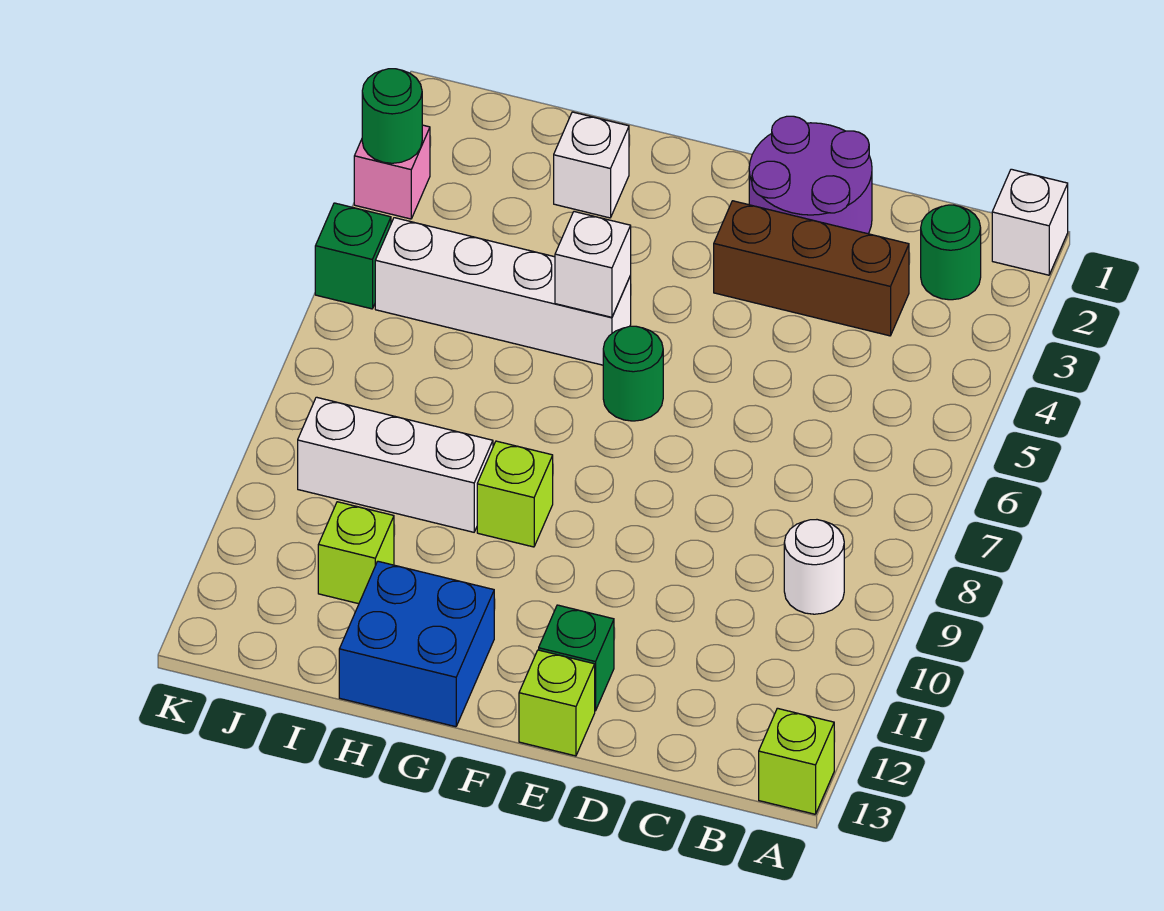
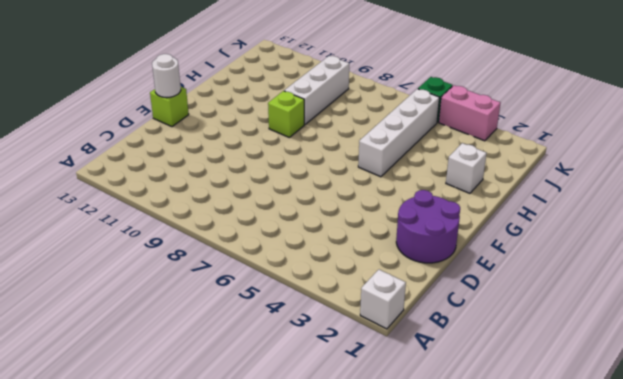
white 1x1 round brick [152,54,181,98] -> white 1x1 round brick moved to [784,520,844,614]
pink 1x2 brick [439,85,500,141] -> pink 1x1 brick [354,125,430,219]
none -> lime 1x1 brick [759,708,834,814]
none -> green 1x1 round brick [921,205,981,300]
none -> brown 1x3 brick [714,201,909,336]

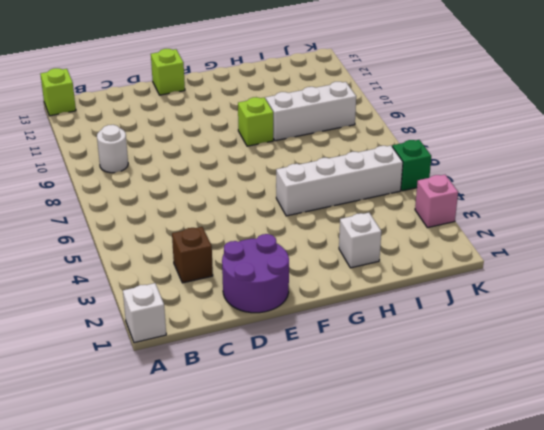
brown 1x1 brick [172,227,213,283] -> brown 1x3 brick [714,201,909,336]
none -> green 1x1 round brick [921,205,981,300]
none -> green 1x1 brick [539,605,614,711]
none -> green 1x1 round brick [603,326,663,421]

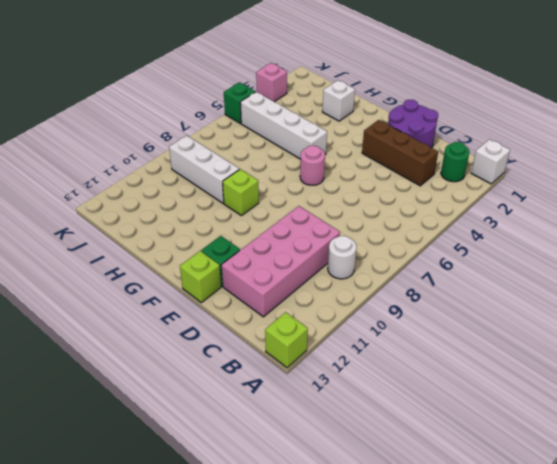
pink 2x4 brick [222,206,340,317] -> none
pink 1x1 round brick [300,146,325,185] -> green 1x1 round brick [603,326,663,421]
none -> blue 2x2 brick [339,561,494,727]
none -> lime 1x1 brick [318,502,394,604]
none -> white 1x1 brick [555,212,631,317]

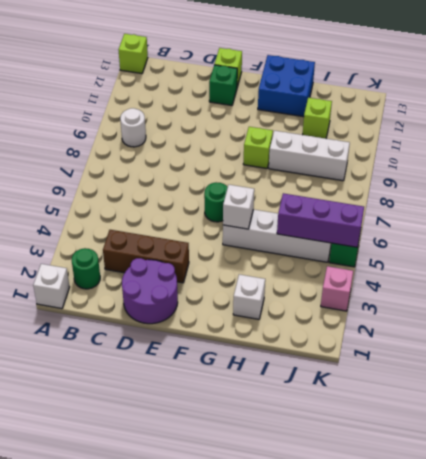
purple 1x3 brick [277,193,364,247] -> none
none -> green 1x1 round brick [362,69,422,163]

